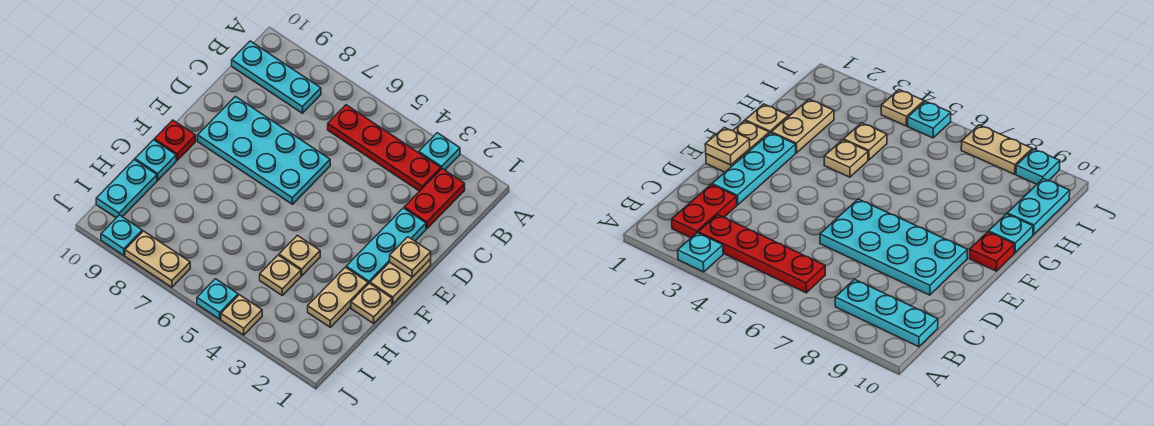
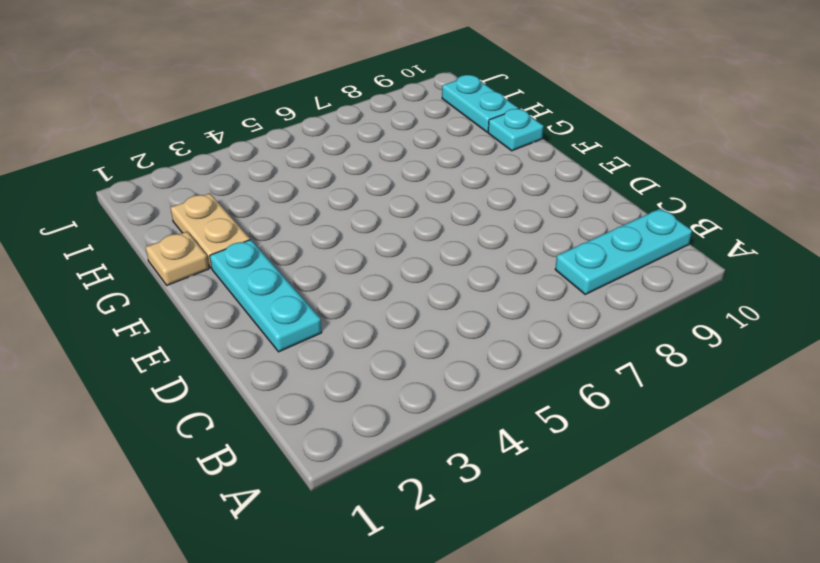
none -> cyan 1x1 plate [419,133,460,170]
none -> red 1x2 plate [404,169,465,228]
none -> red 1x4 plate [328,105,441,191]

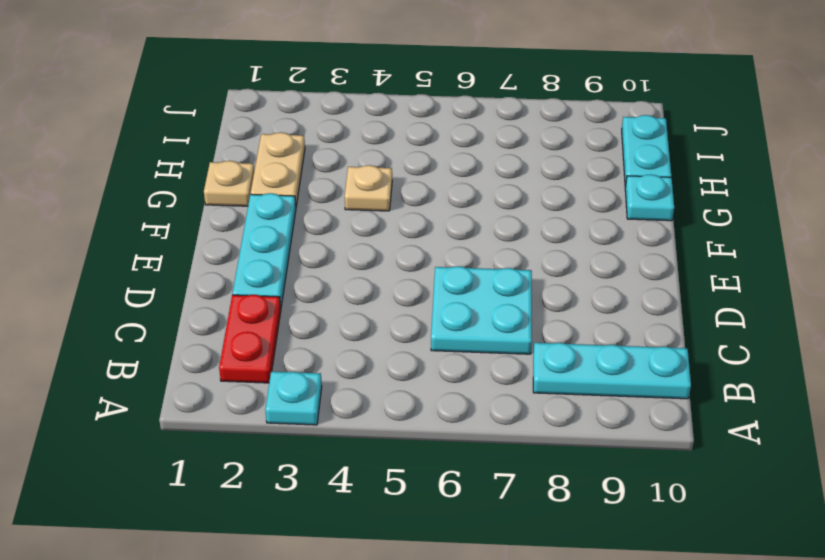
cyan 2x2 plate [431,266,532,354] -> cyan 2x4 plate [198,97,330,204]
none -> red 1x4 plate [328,105,441,191]
none -> tan 1x2 plate [370,259,431,304]
none -> red 1x1 plate [154,120,196,160]

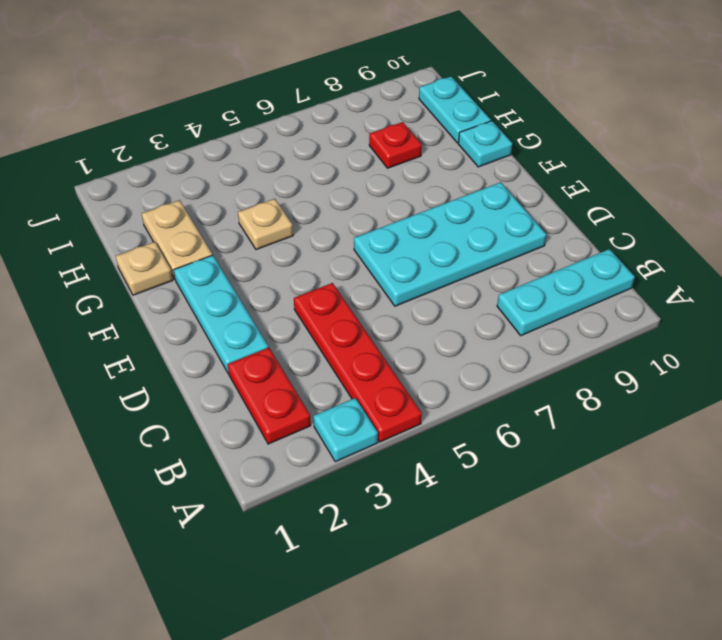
red 1x4 plate [294,283,422,442] -> red 1x4 plate turned to [328,105,441,191]
red 1x1 plate [369,122,422,168] -> red 1x1 plate moved to [154,120,196,160]
none -> tan 1x2 plate [370,259,431,304]
none -> tan 1x1 plate [260,255,301,295]
none -> tan 1x1 plate [221,295,262,335]

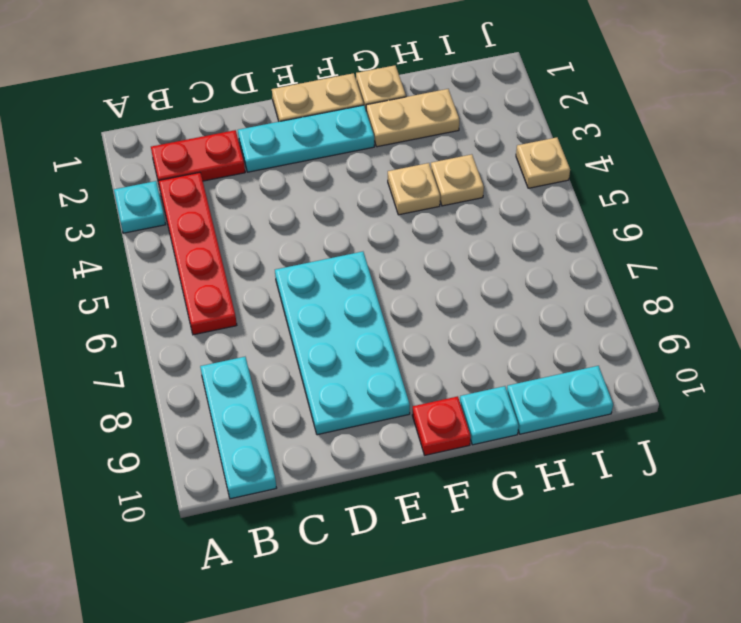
none -> cyan 1x1 plate [197,279,238,319]
none -> tan 1x2 plate [125,231,190,287]
none -> cyan 1x1 plate [101,215,142,255]

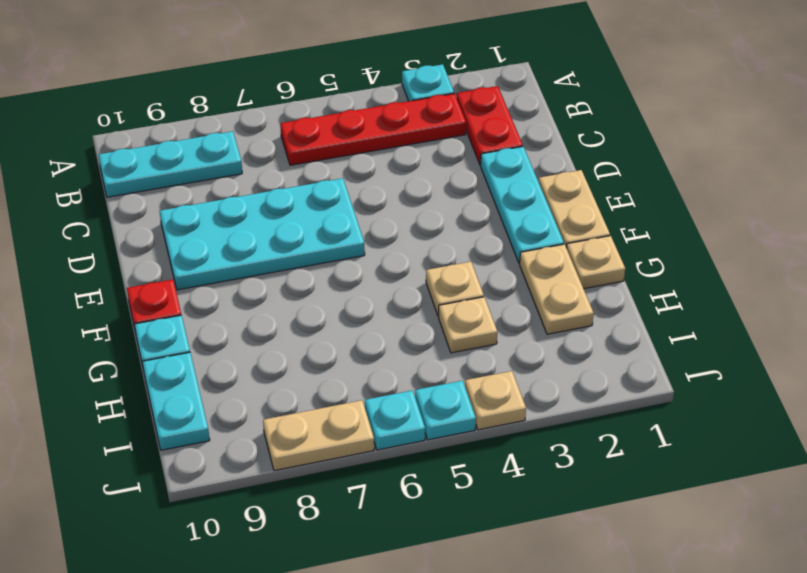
cyan 1x1 plate [365,390,425,450] -> cyan 1x1 plate moved to [101,215,142,255]
none -> tan 1x1 plate [390,237,431,277]

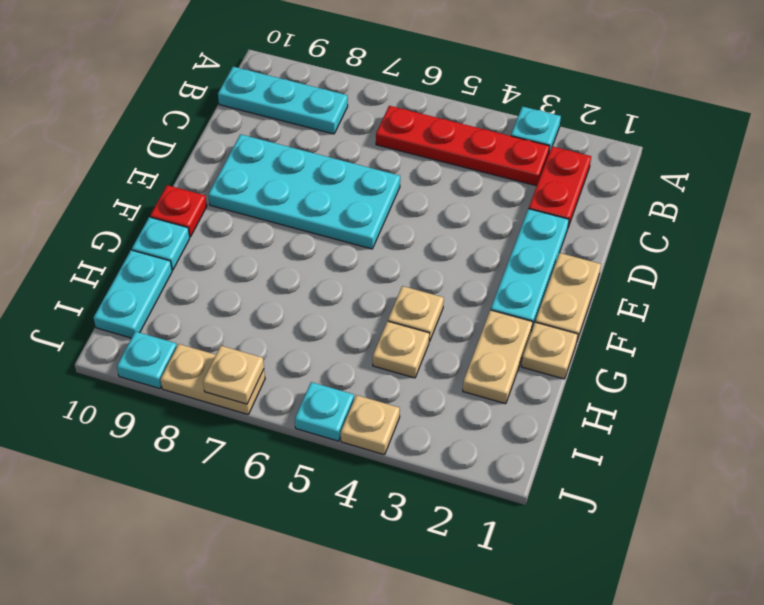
tan 1x1 plate [203,346,264,404] -> tan 1x1 plate moved to [390,237,431,277]

